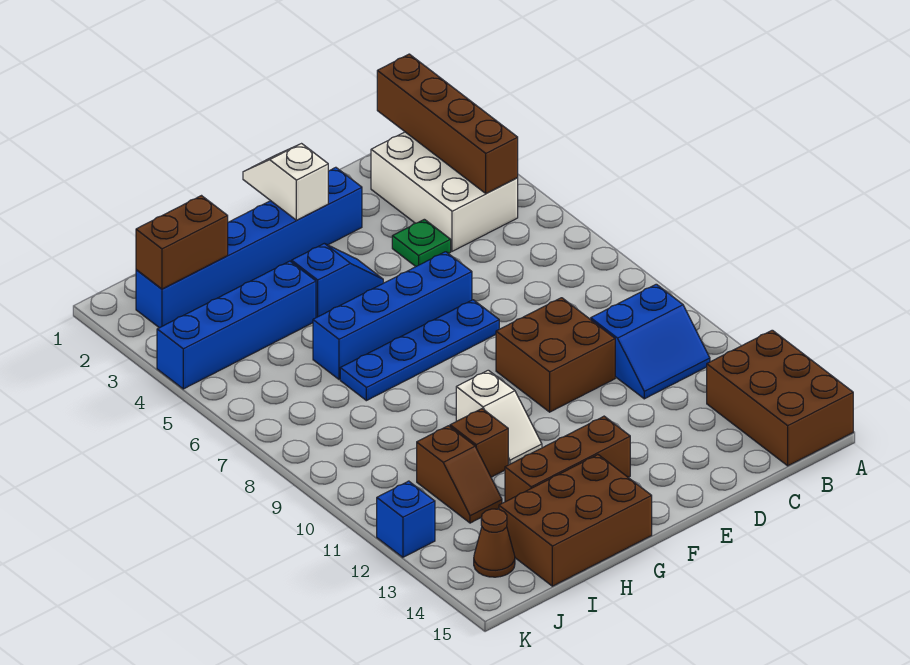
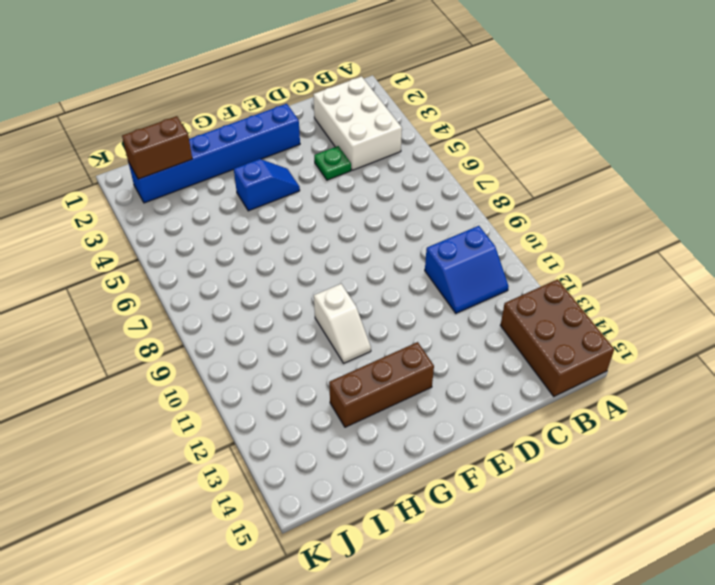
none -> brown 2x2 brick [496,298,615,412]
none -> blue 1x4 brick [313,252,472,379]
none -> blue 1x4 plate [340,300,499,401]

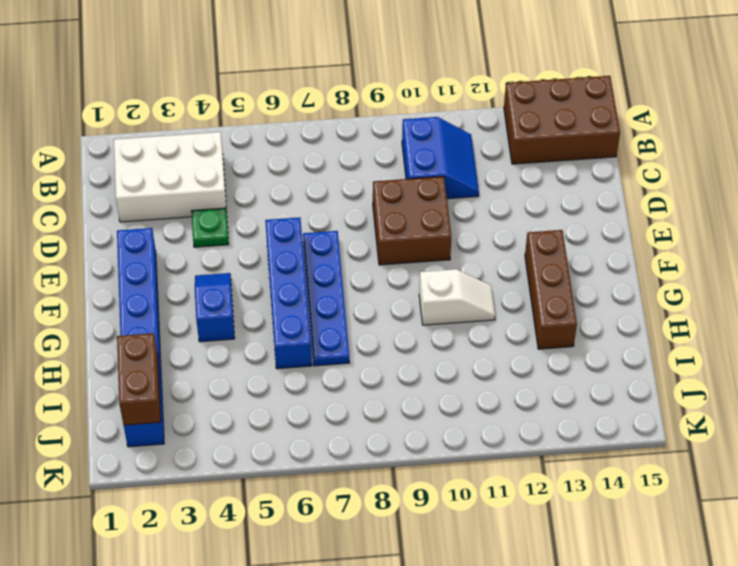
none -> brown 2x3 brick [499,455,652,586]
none -> blue 1x4 brick [157,261,316,389]
none -> brown 1x1 brick [450,409,508,477]

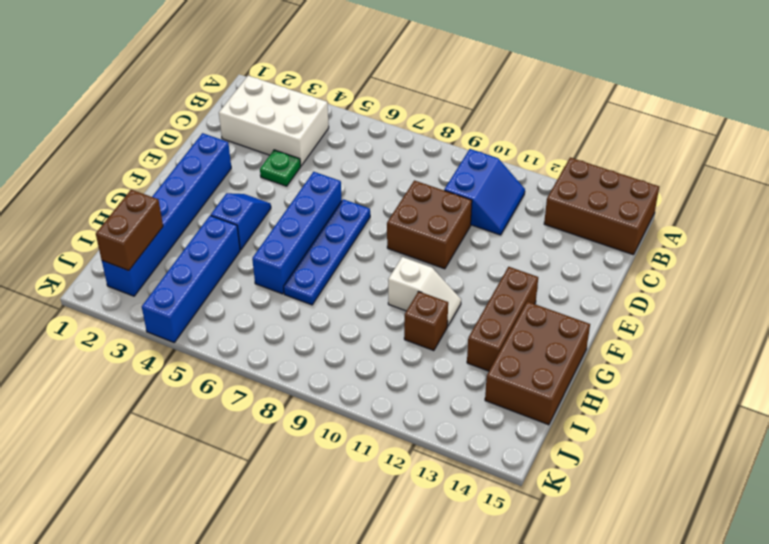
none -> brown 1x2 slope [417,426,502,523]
none -> brown 1x1 cone [474,509,515,577]
none -> blue 1x1 brick [377,481,435,557]

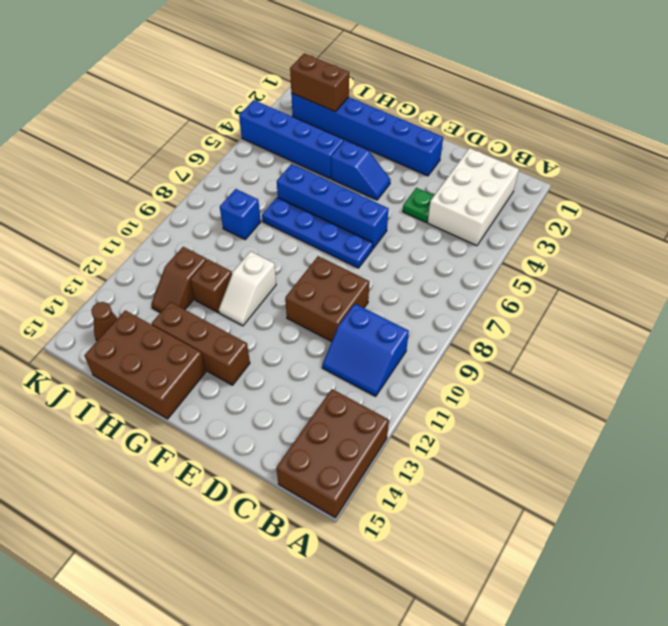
blue 1x1 brick [220,189,261,239] -> blue 1x1 brick moved to [377,481,435,557]
none -> brown 1x4 brick [377,54,518,194]
none -> white 1x2 slope [243,144,328,220]

